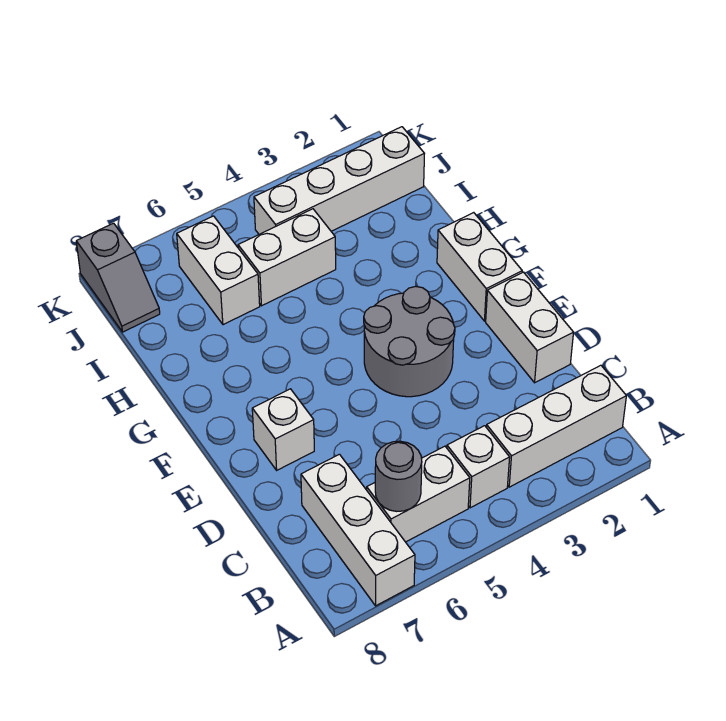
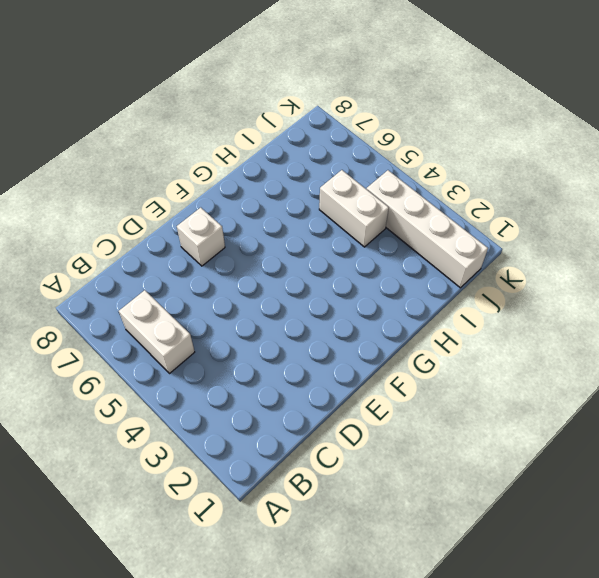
none -> white 1x3 brick [301,454,415,606]
none -> white 1x3 brick [486,365,626,487]
none -> white 1x1 brick [447,426,510,508]

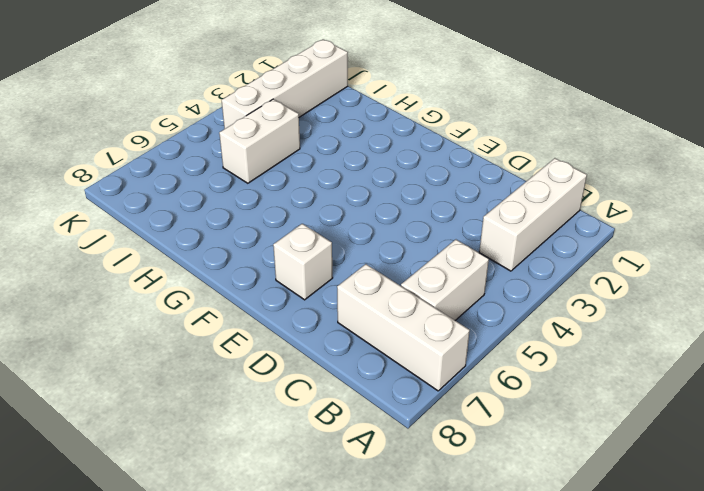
none -> white 1x1 brick [447,426,510,508]
none -> white 1x2 brick [486,272,573,383]
none -> grey 2x2 round brick [364,286,455,397]

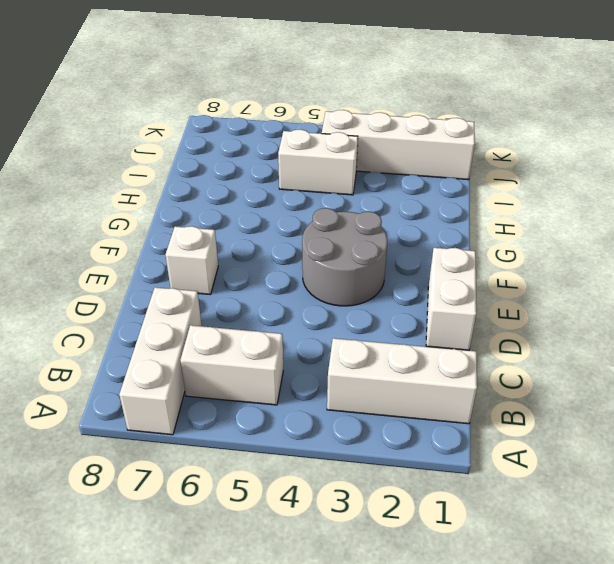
none -> white 1x1 brick [447,426,510,508]
none -> white 1x2 brick [437,213,522,321]
none -> white 1x2 brick [177,216,260,325]

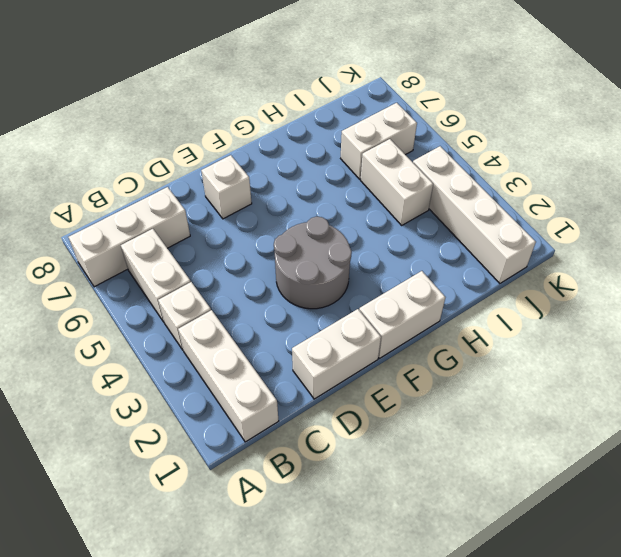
none -> grey 1x2 slope [76,223,160,332]
none -> grey 1x1 round brick [375,441,422,511]

